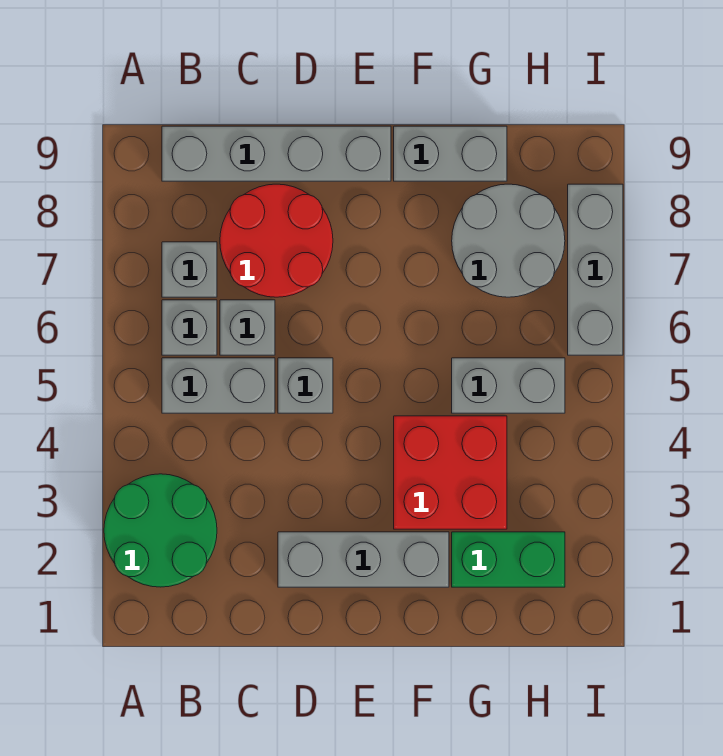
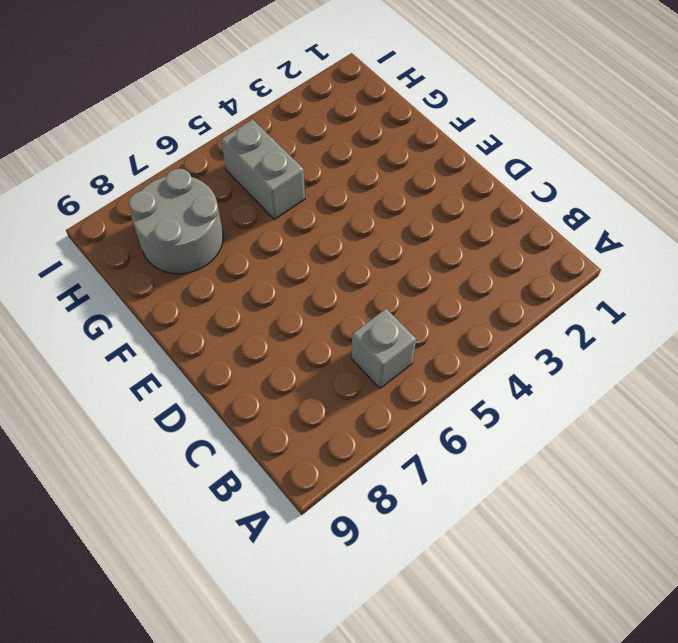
none -> green 2x2 round brick [104,474,217,587]
none -> grey 1x2 brick [162,358,275,413]
none -> grey 1x1 brick [162,242,217,297]

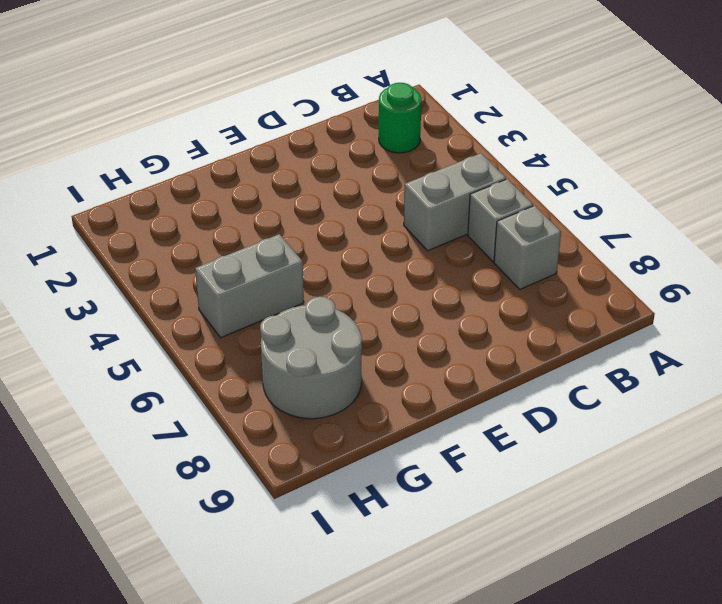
green 1x1 round brick [379,83,421,153] -> green 2x2 round brick [104,474,217,587]
none -> grey 1x4 brick [162,126,391,181]
none -> grey 1x1 brick [220,300,275,355]
none -> red 2x2 round brick [220,184,333,297]

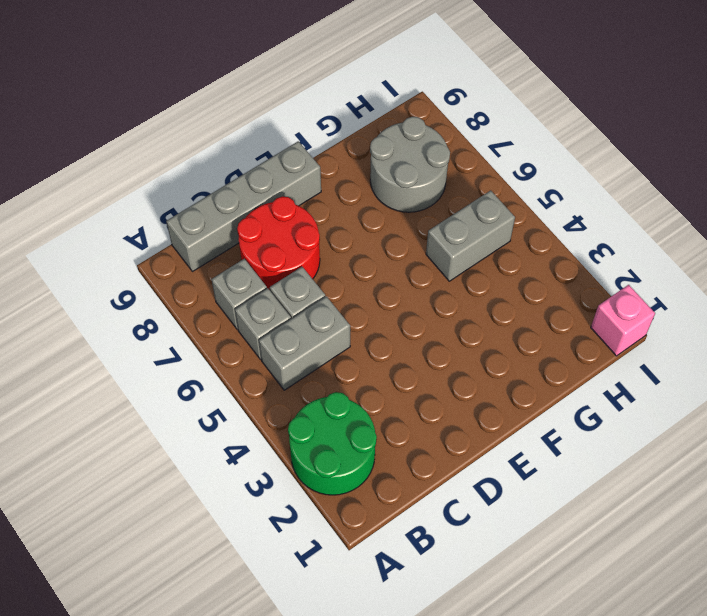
pink 1x1 brick [591,285,655,356] -> none
none -> grey 1x3 brick [278,532,449,587]
none -> grey 1x1 brick [278,358,333,413]
none -> red 2x2 brick [394,416,507,529]

